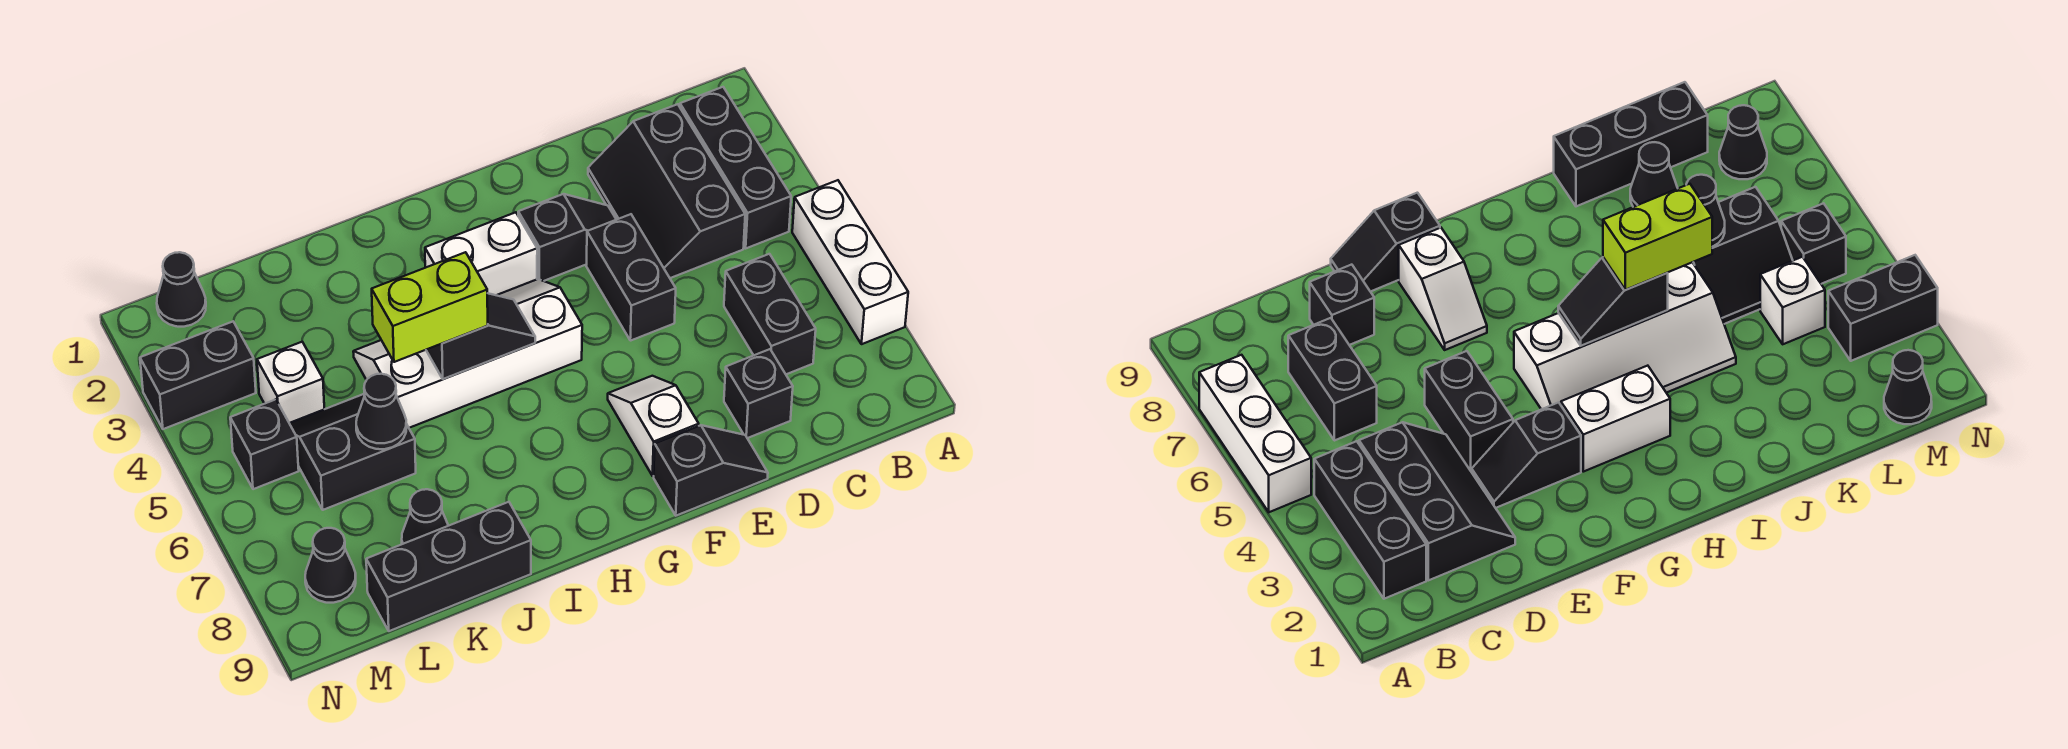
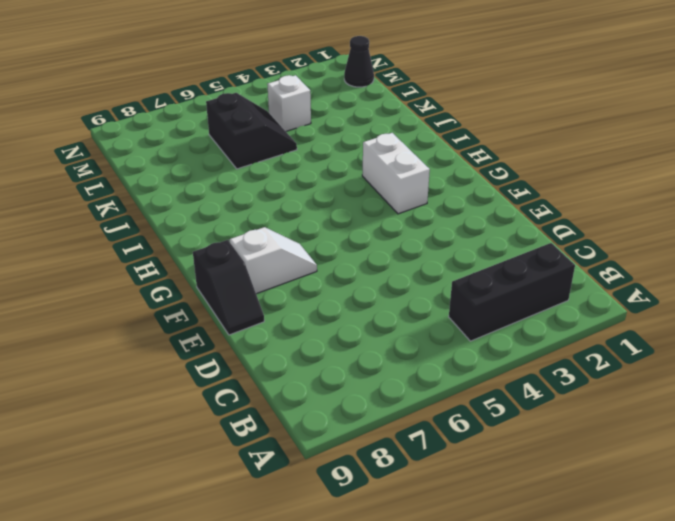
none -> white 1x3 brick [792,180,908,344]
none -> black 2x3 slope [588,104,745,278]
none -> black 1x2 brick [724,254,816,374]

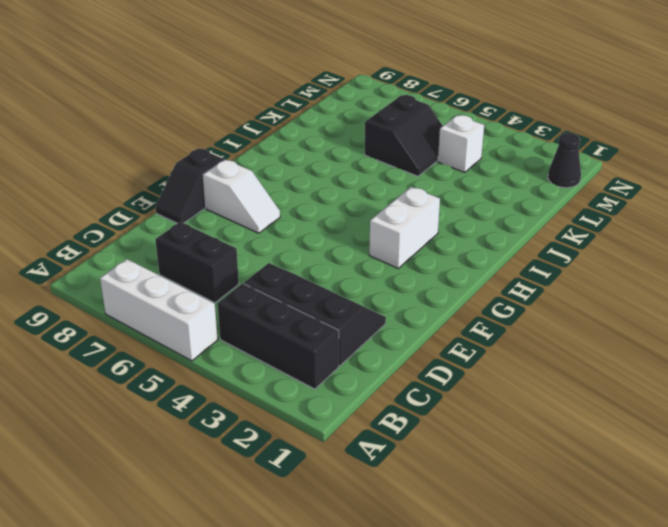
none -> black 1x1 brick [724,349,793,438]
none -> black 1x2 slope [518,194,616,281]
none -> black 1x2 brick [586,214,676,341]

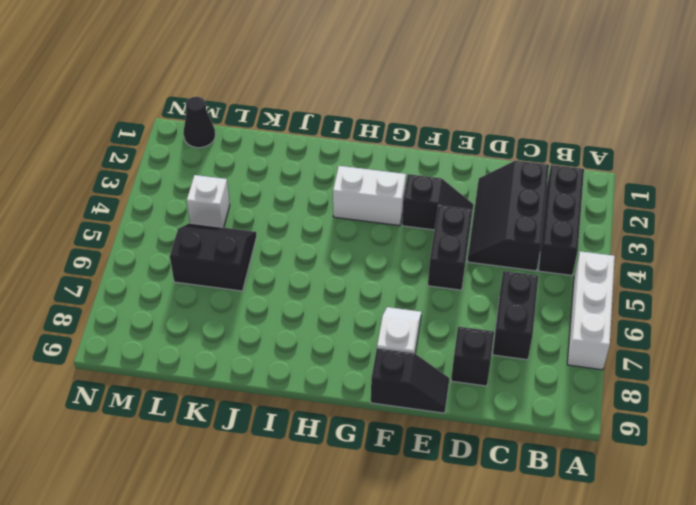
none -> white 2x4 slope [353,279,582,428]
none -> black 1x3 brick [366,502,531,631]
none -> black 1x1 cone [402,489,448,544]

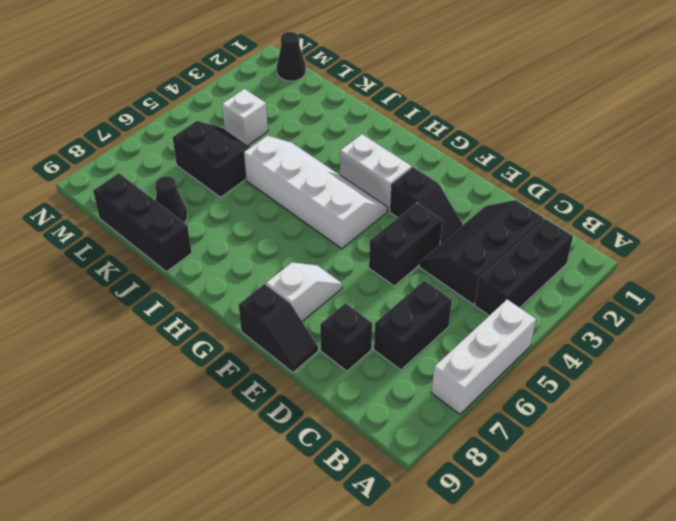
none -> black 1x2 brick [140,321,256,429]
none -> black 1x1 brick [230,399,299,489]
none -> black 1x1 cone [305,528,356,603]

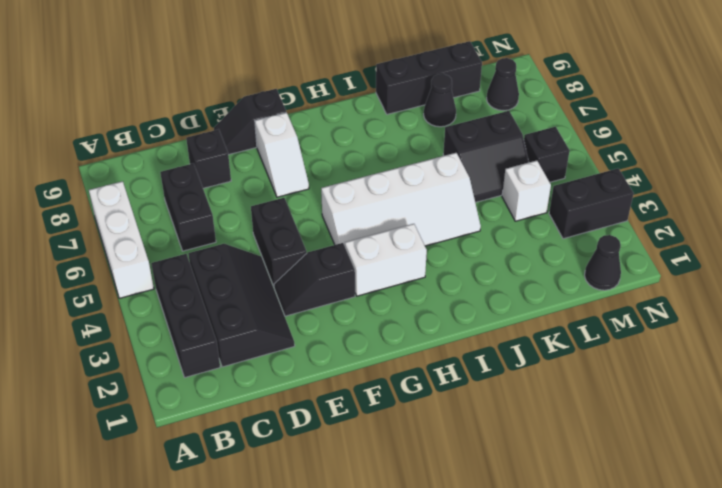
none -> black 1x2 slope [426,293,535,379]
none -> black 1x1 cone [356,374,406,449]
none -> lime 1x2 brick [372,252,488,362]

